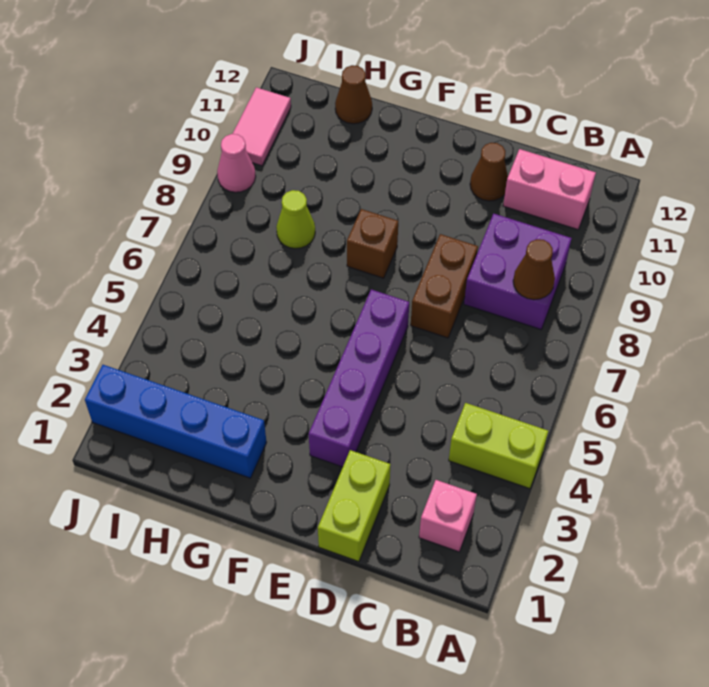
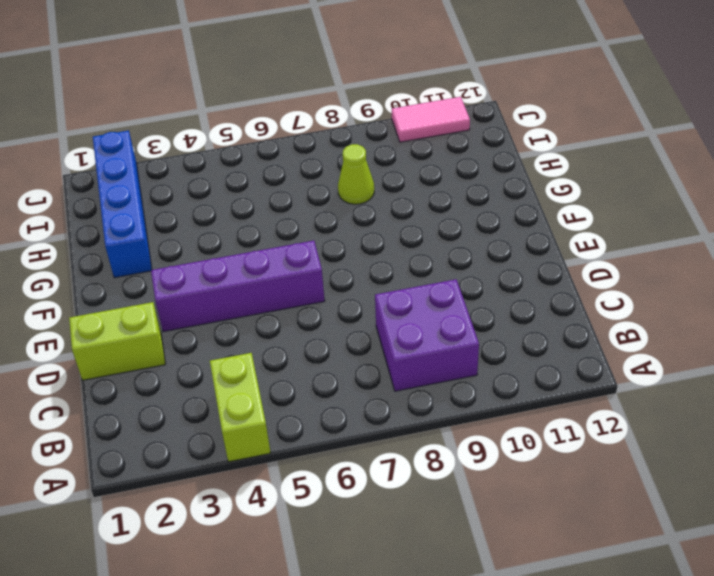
none -> pink 1x1 brick [419,480,477,552]
none -> pink 1x2 brick [503,149,596,230]
none -> brown 1x2 brick [411,234,478,338]

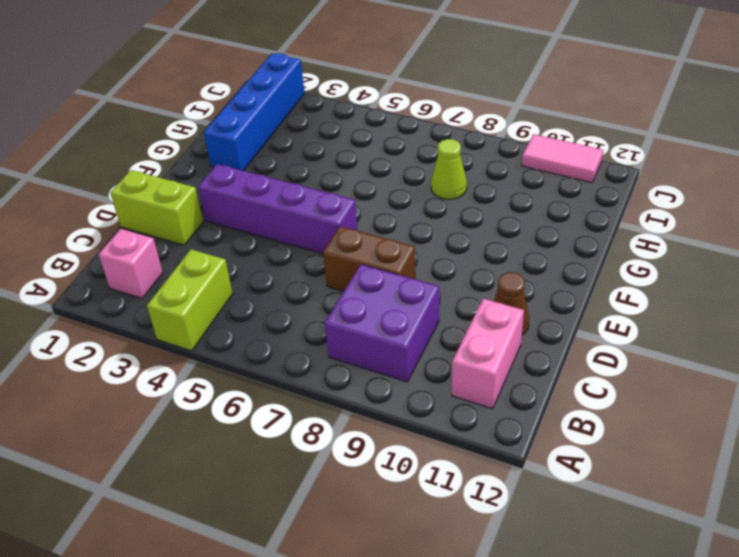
none -> brown 1x1 brick [347,209,398,278]
none -> brown 1x1 cone [335,65,372,124]
none -> pink 1x1 cone [217,134,256,192]

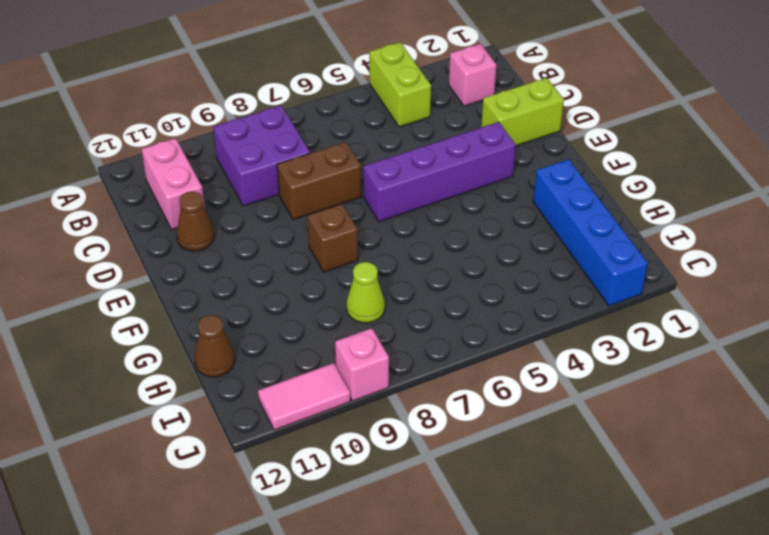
pink 1x1 brick [335,328,389,401] -> pink 1x1 cone [217,134,256,192]
none -> brown 1x1 cone [513,239,555,300]

